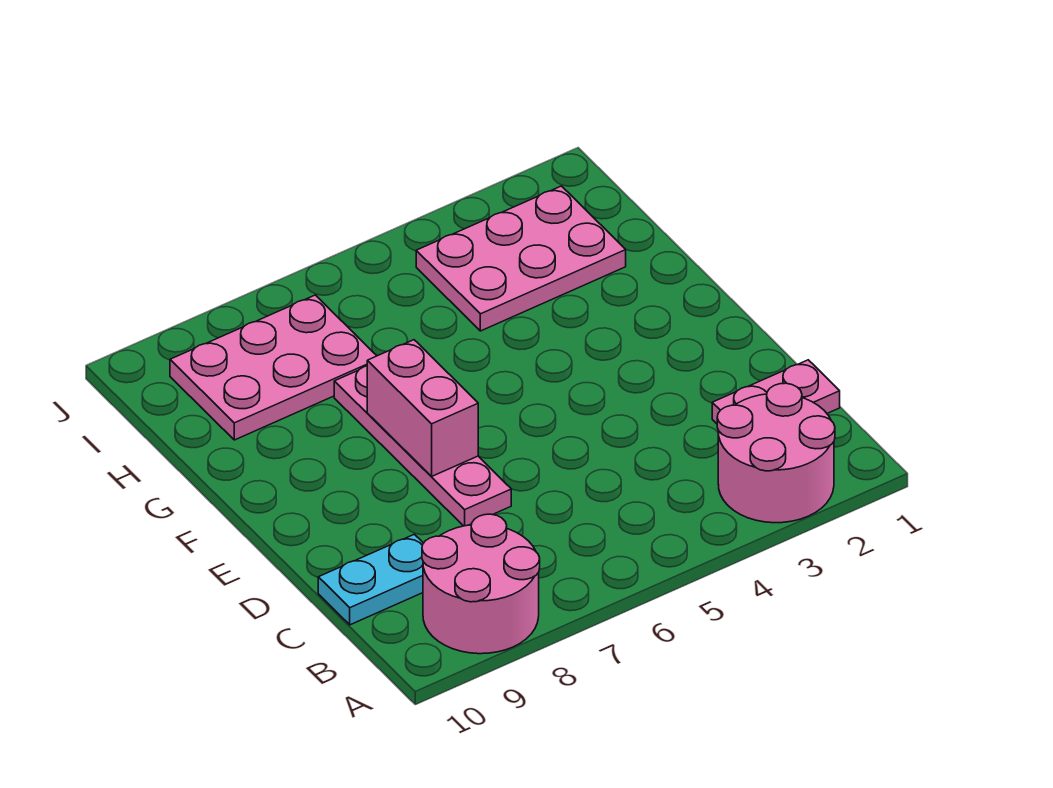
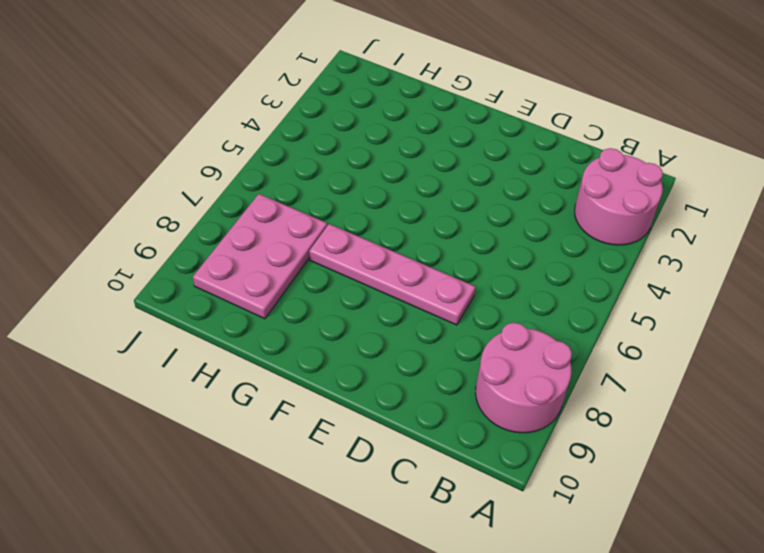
none -> pink 1x2 plate [712,360,840,424]
none -> cyan 1x2 plate [318,534,423,625]

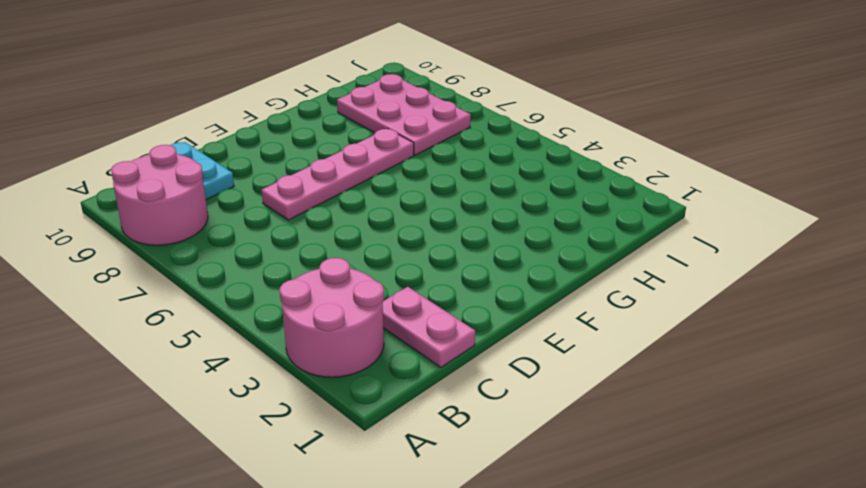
none -> pink 2x3 plate [416,186,626,331]
none -> pink 1x2 brick [367,340,478,477]

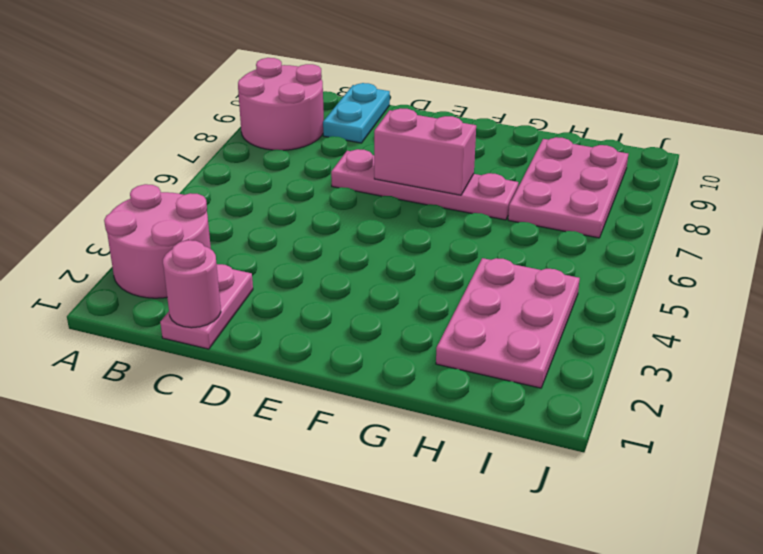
pink 1x1 round brick [163,240,221,328] -> none

